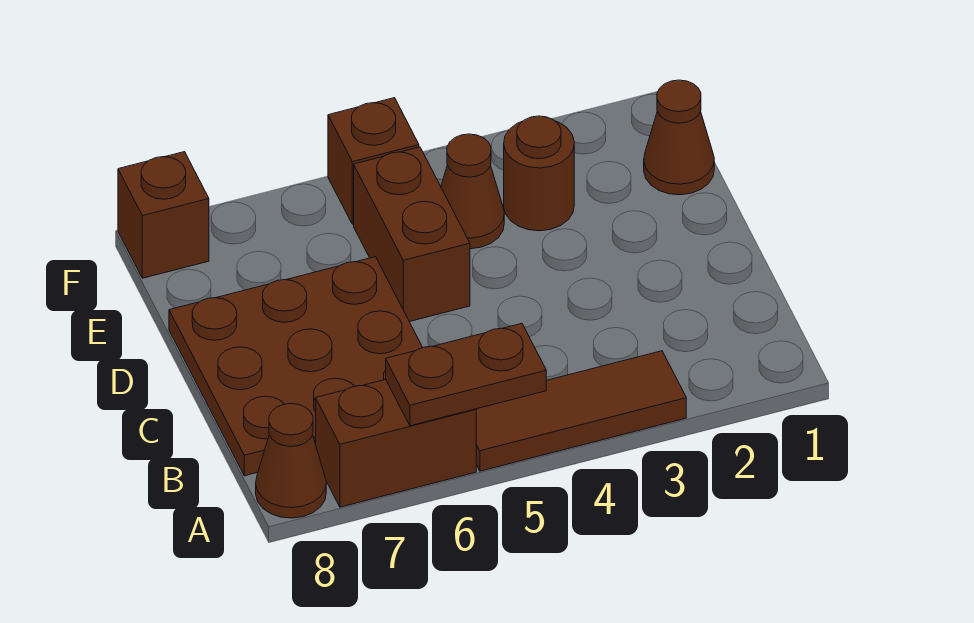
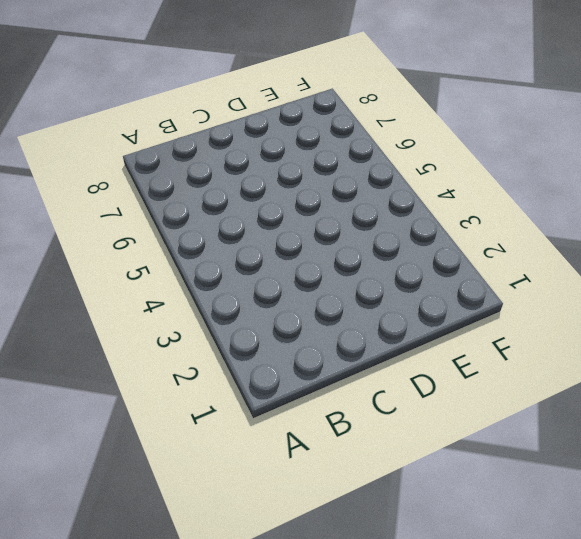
none -> brown 1x3 tile [476,351,686,471]
none -> brown 1x2 brick [316,380,476,507]

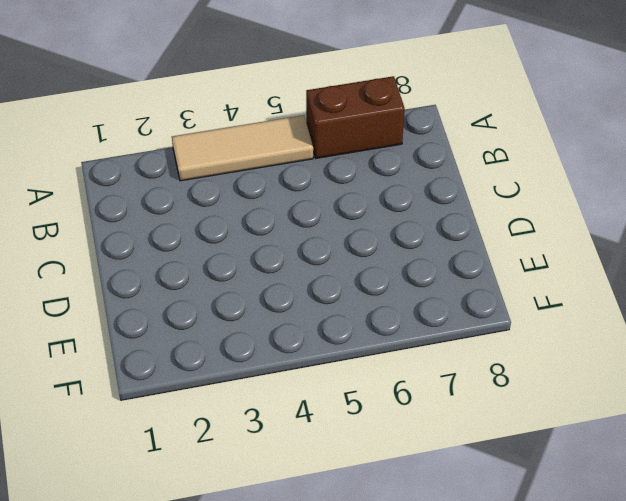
tan 1x3 tile [172,115,313,181] -> brown 1x3 tile [476,351,686,471]
none -> brown 1x1 cone [256,404,326,518]
none -> brown 3x3 plate [169,257,423,476]

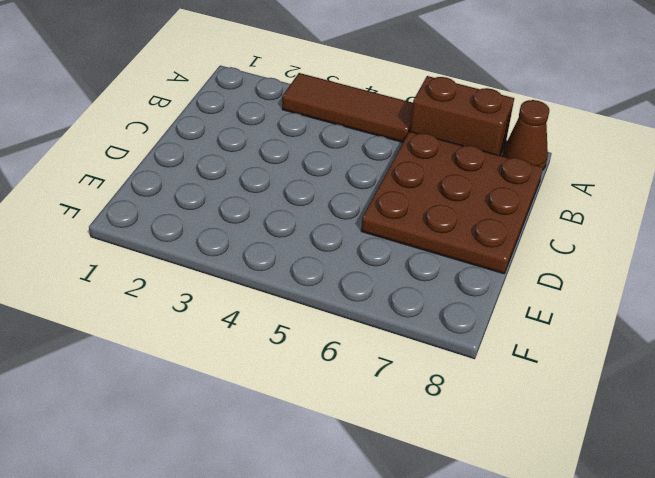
none -> brown 1x2 brick [354,147,470,322]
none -> brown 1x1 cone [644,80,714,195]

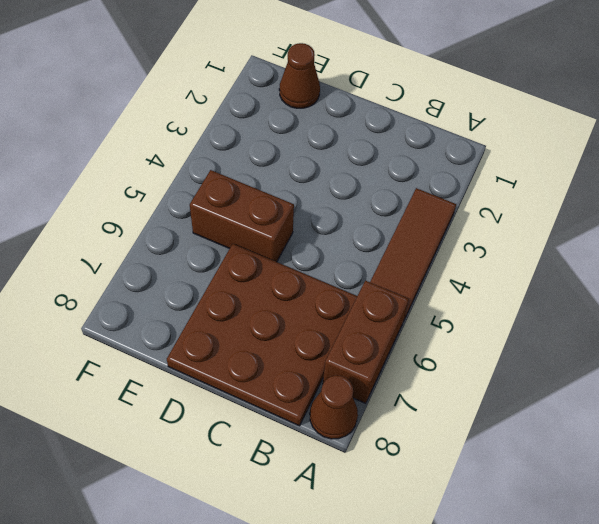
none -> brown 1x1 round brick [504,116,574,231]
none -> brown 1x1 cone [441,134,504,249]

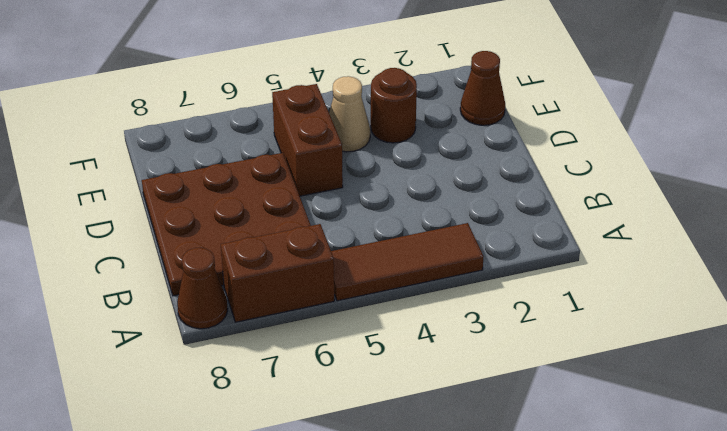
tan 1x1 cone [329,76,370,152] -> brown 1x1 cone [441,134,504,249]
none -> brown 1x1 brick [328,98,419,224]
none -> brown 1x1 brick [118,152,209,278]

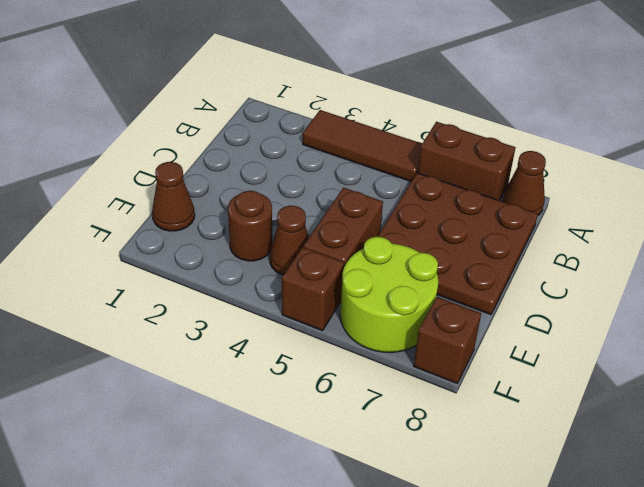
lime 2x2 round brick [340,237,438,353] -> none
none -> brown 1x2 plate [386,323,546,426]

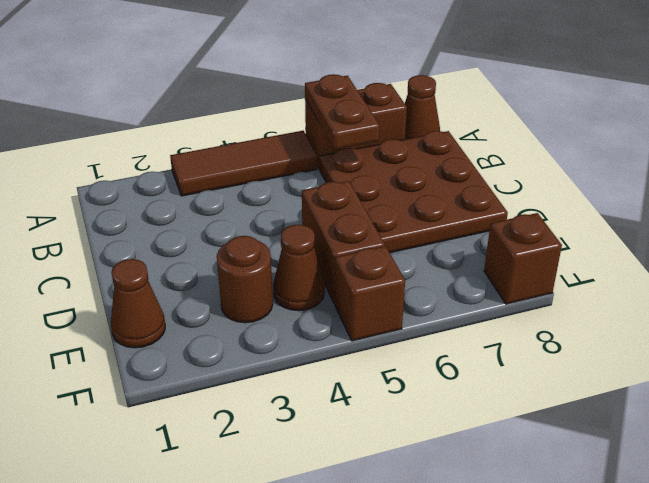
brown 1x2 plate [305,74,380,150] -> brown 1x2 plate turned to [386,323,546,426]

